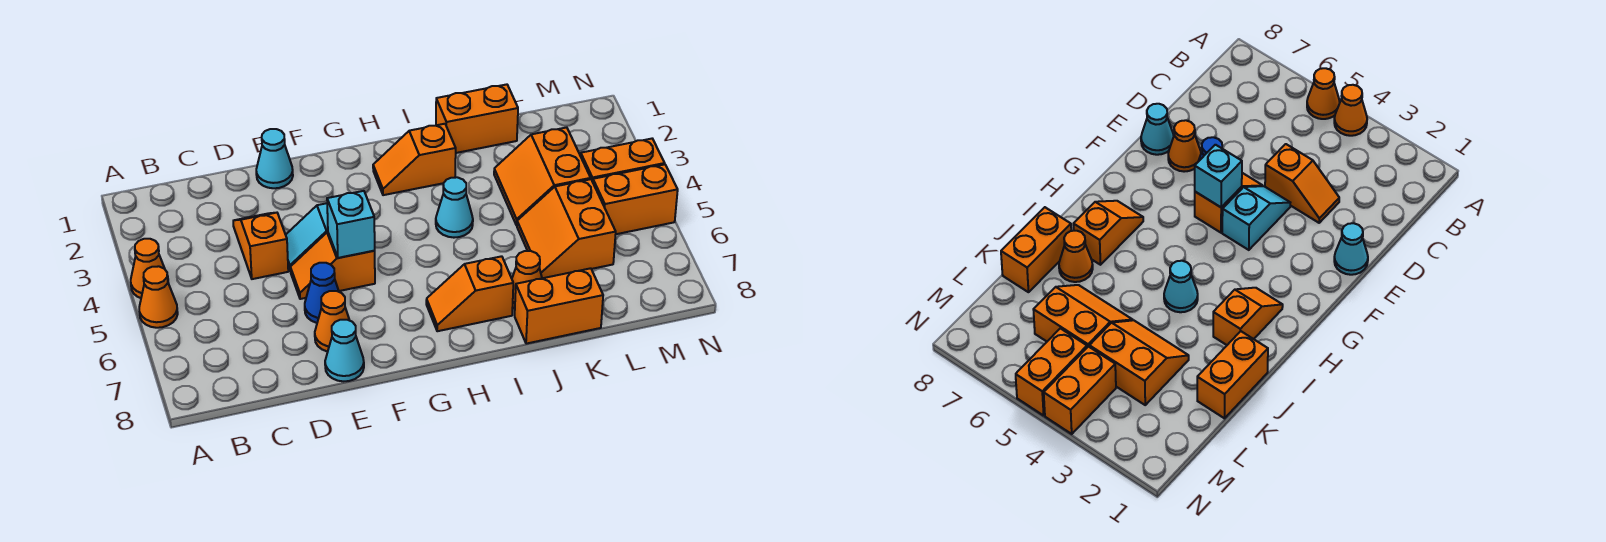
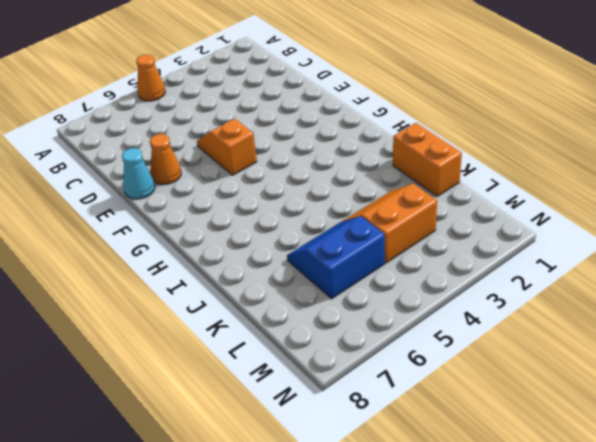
blue 2x2 slope [287,216,385,299] -> orange 2x2 slope [517,179,616,278]
none -> orange 1x1 cone [131,239,165,298]
none -> orange 1x2 slope [233,213,288,279]
none -> cyan 1x1 cone [256,129,293,188]

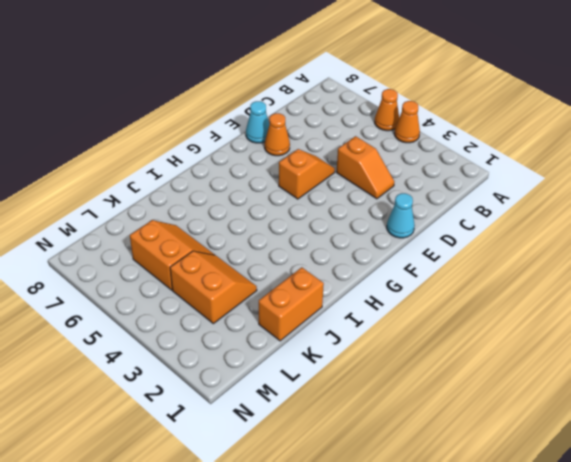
none -> cyan 1x2 slope [286,203,328,271]
none -> blue 1x1 cone [305,263,339,323]
none -> orange 1x2 slope [373,124,456,195]

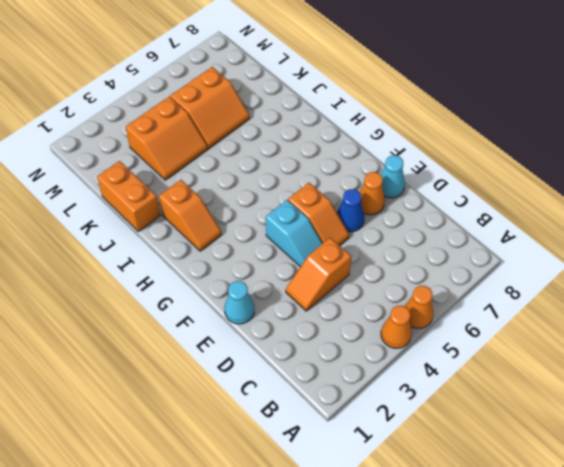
none -> orange 1x2 slope [426,256,513,331]
none -> cyan 1x1 cone [436,177,473,238]
none -> orange 1x1 cone [512,251,542,309]

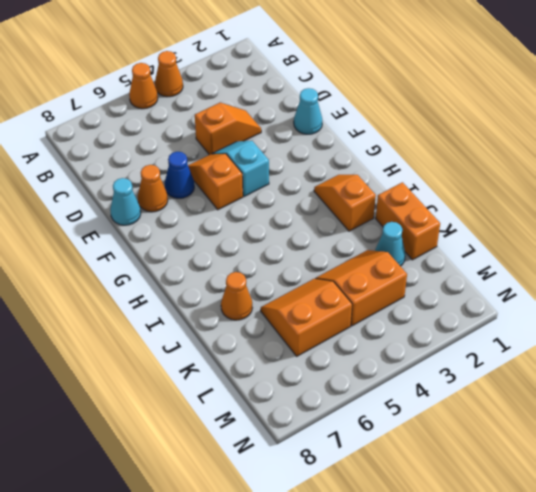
cyan 1x1 cone [375,222,405,266] -> cyan 1x1 cone moved to [436,177,473,238]
none -> orange 1x2 slope [426,256,513,331]
none -> orange 1x2 brick [515,268,603,344]
none -> orange 1x2 brick [581,139,665,182]

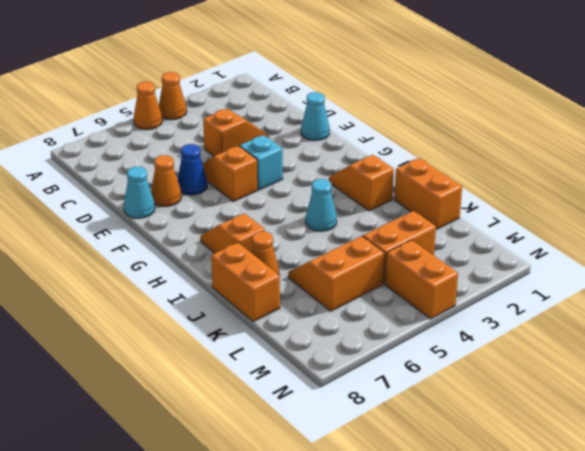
none -> orange 1x2 brick [593,164,678,234]
none -> cyan 1x1 brick [327,191,375,258]

